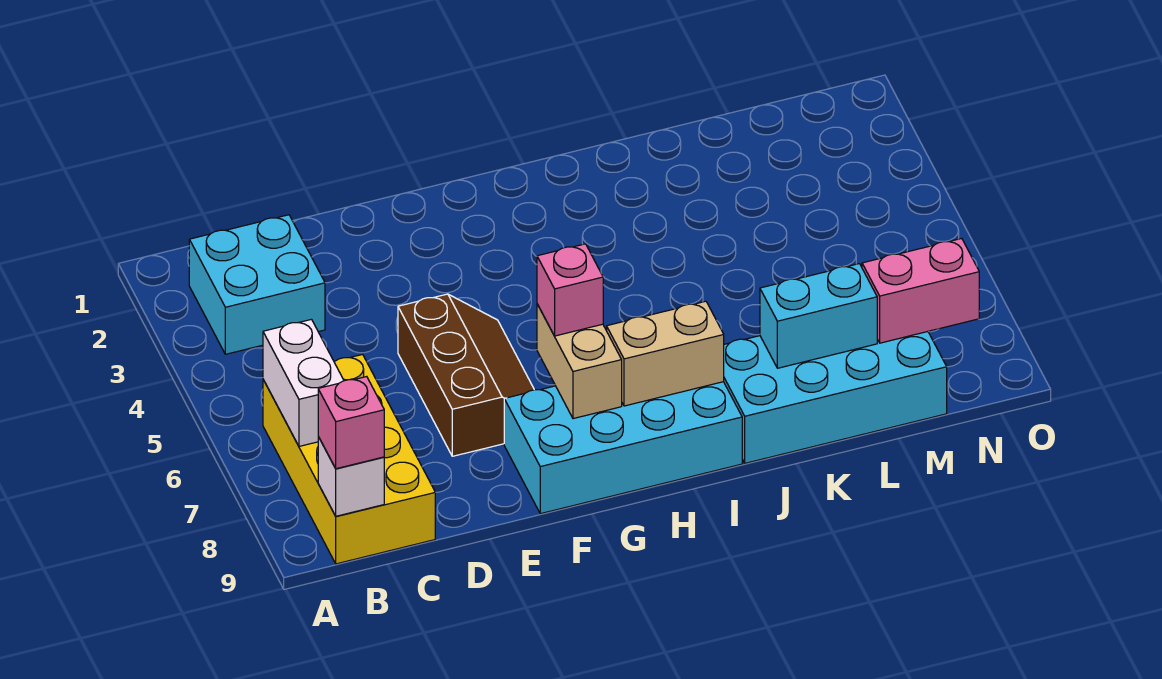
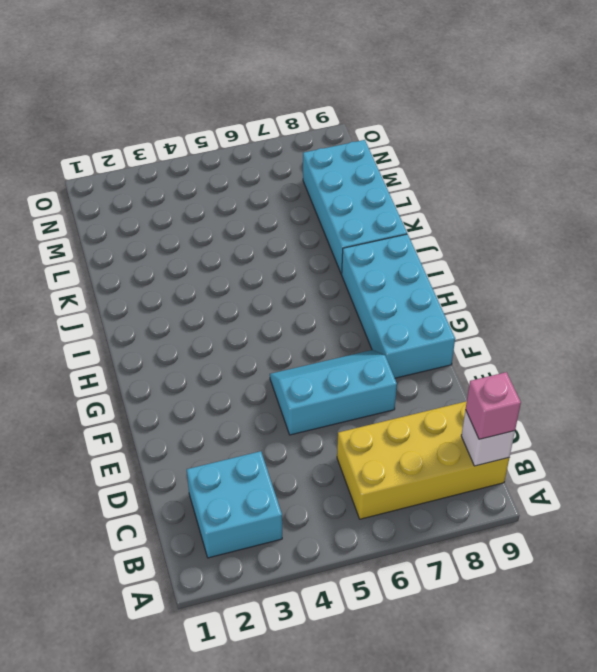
cyan 2x3 slope [270,350,397,435] -> brown 2x3 slope [398,294,534,456]
none -> white 1x2 brick [263,319,344,446]
none -> tan 1x2 brick [537,304,622,419]
none -> tan 1x2 brick [607,301,724,406]

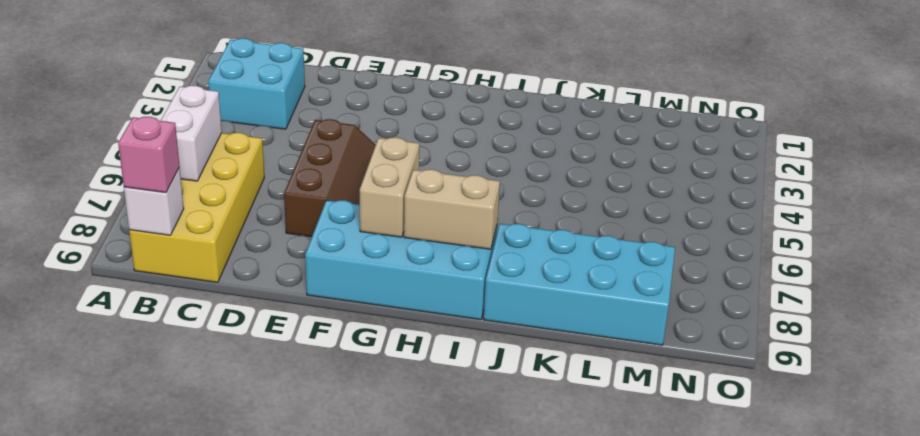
none -> cyan 1x2 brick [760,264,877,368]
none -> pink 1x2 brick [862,239,979,343]
none -> pink 1x1 brick [537,244,603,336]

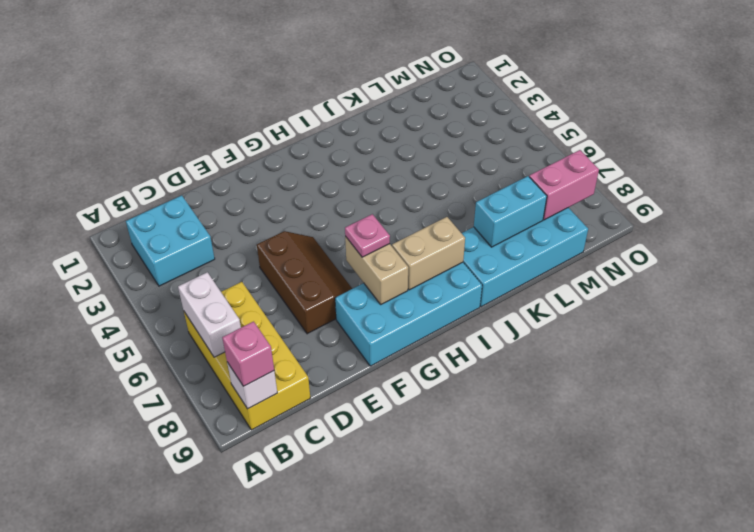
pink 1x1 plate [345,214,390,257] -> pink 1x1 brick [537,244,603,336]

